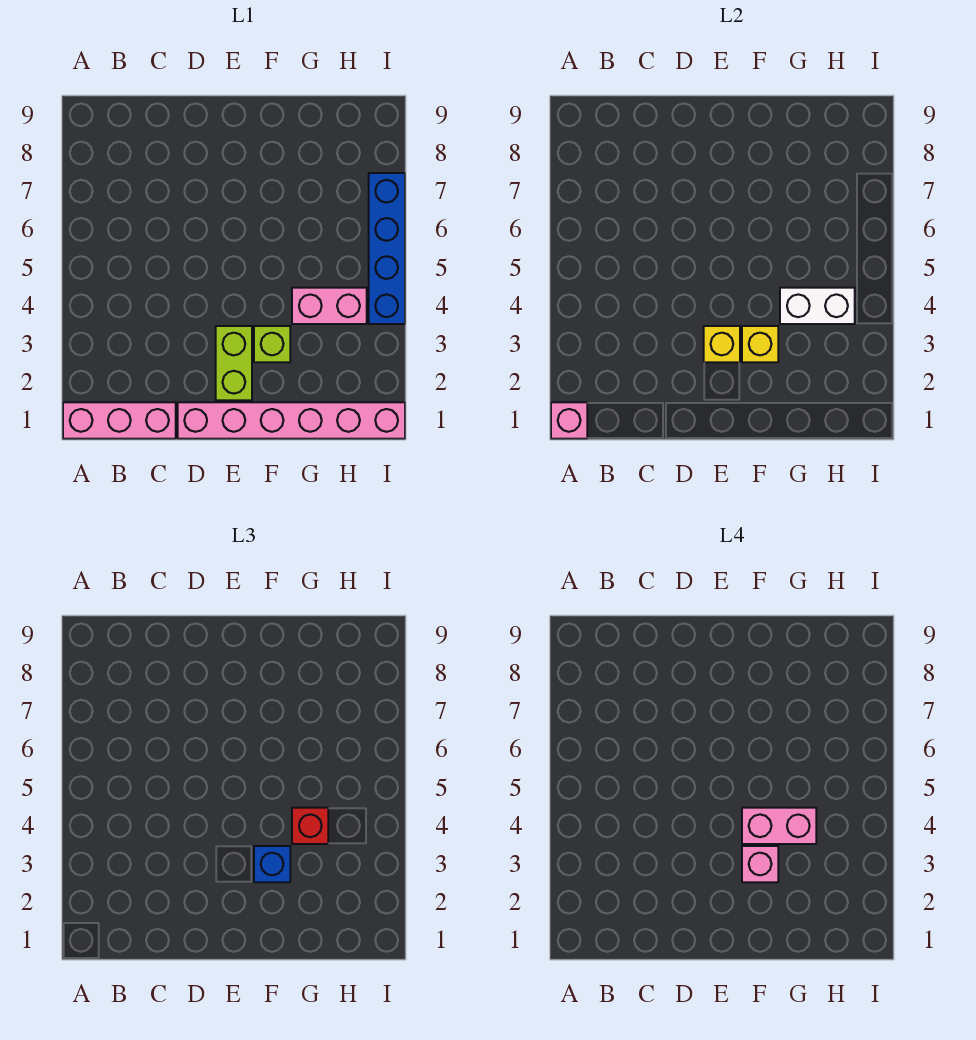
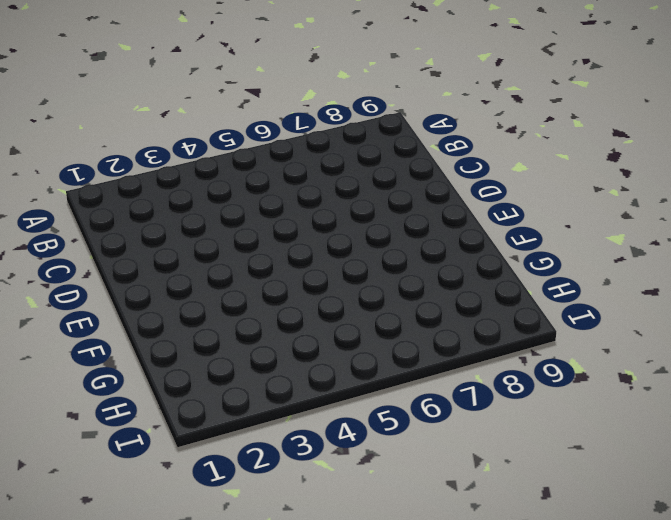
none -> pink 1x3 brick [63,402,176,439]
none -> pink 1x6 brick [178,402,405,439]
none -> lime 1x2 brick [216,326,252,400]

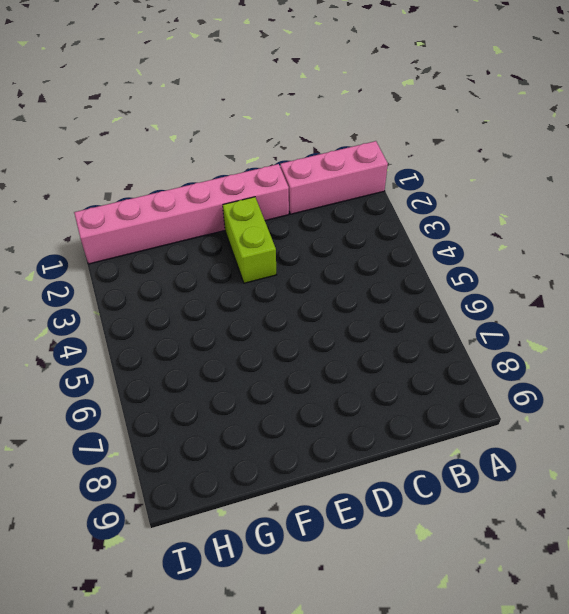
none -> lime 1x1 brick [254,326,290,362]
none -> pink 1x2 brick [292,288,367,324]
none -> blue 1x4 brick [369,173,405,324]

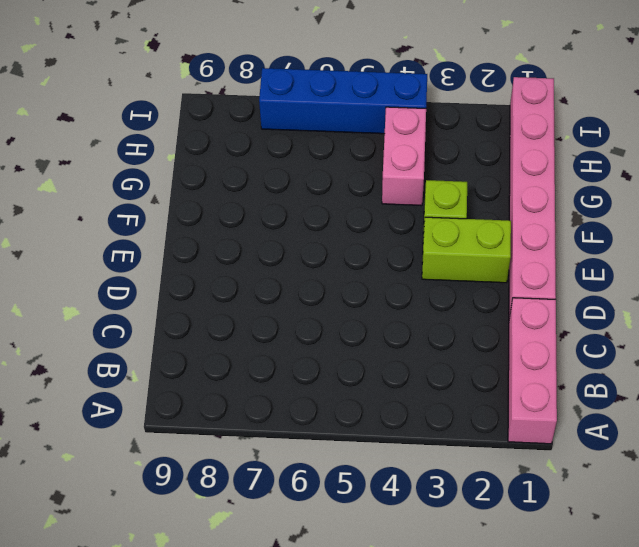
none -> pink 1x1 brick [551,402,587,439]
none -> yellow 1x1 brick [704,326,740,362]
none -> yellow 1x1 brick [742,326,778,362]

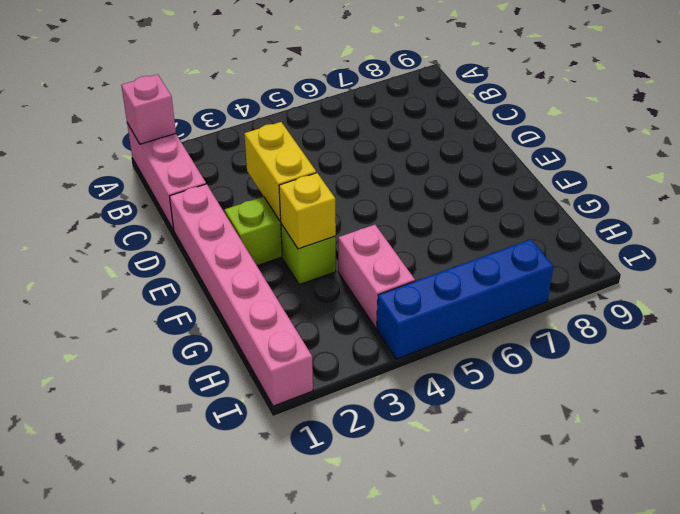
yellow 1x2 brick [244,122,316,221] -> yellow 1x1 brick [704,326,740,362]
none -> white 1x2 brick [780,288,855,324]
none -> blue 1x1 brick [254,846,290,882]
none -> red 1x1 brick [292,808,328,844]

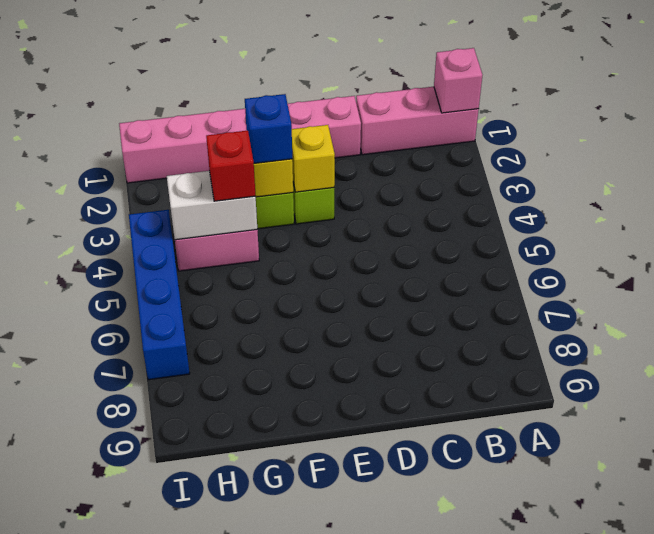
none -> pink 1x1 brick [742,846,778,882]
none -> pink 1x2 brick [742,808,816,844]

